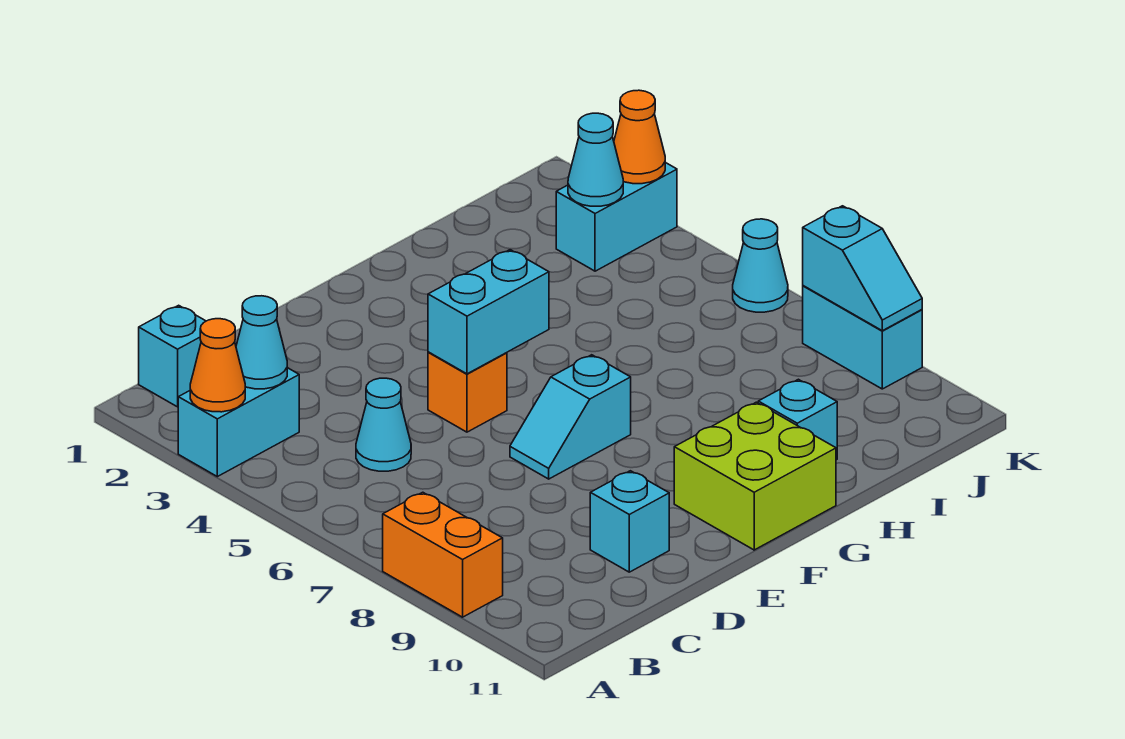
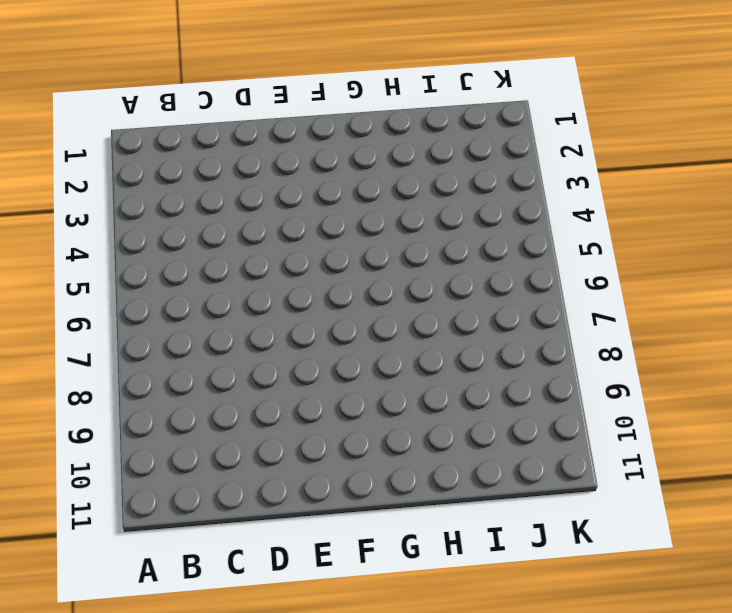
none -> cyan 1x2 brick [178,368,299,477]
none -> orange 1x2 brick [383,492,503,617]
none -> cyan 1x1 brick [139,305,206,407]

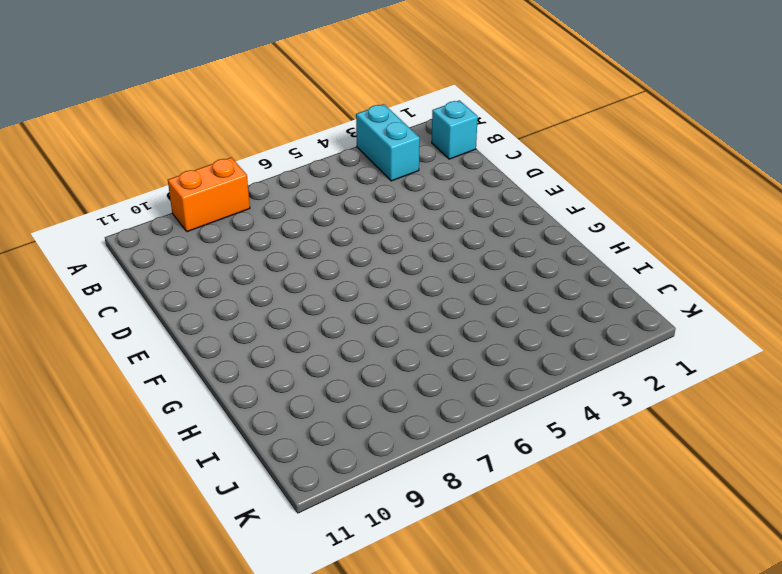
none -> cyan 1x1 cone [356,378,411,471]
none -> cyan 1x1 brick [590,471,669,572]
none -> orange 1x1 brick [428,352,507,432]

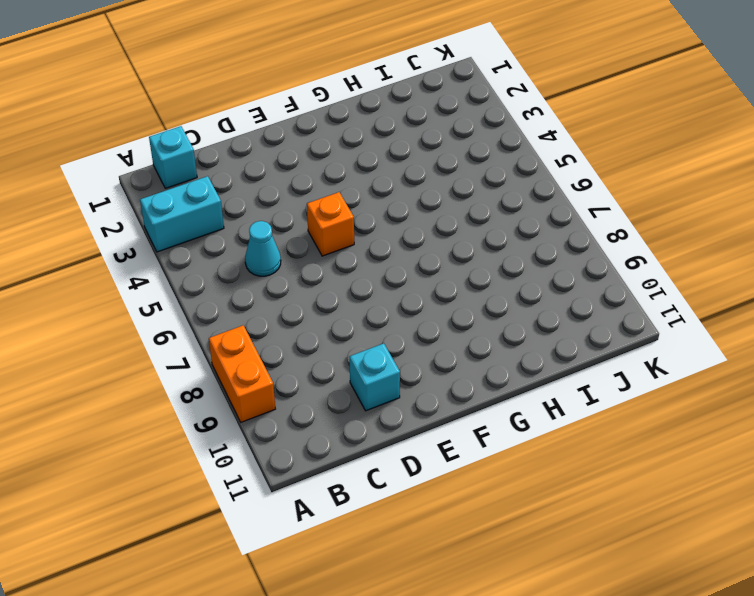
none -> cyan 1x2 slope [510,355,631,479]
none -> lime 2x2 brick [674,402,836,550]
none -> cyan 1x1 brick [758,379,837,460]

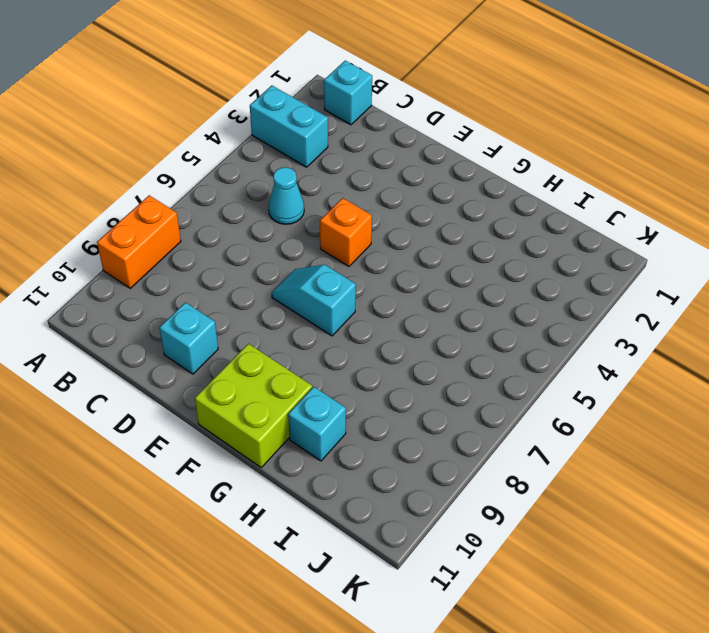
none -> cyan 1x2 brick [556,162,677,271]
none -> cyan 1x1 cone [733,219,788,312]
none -> cyan 1x2 brick [803,286,922,389]

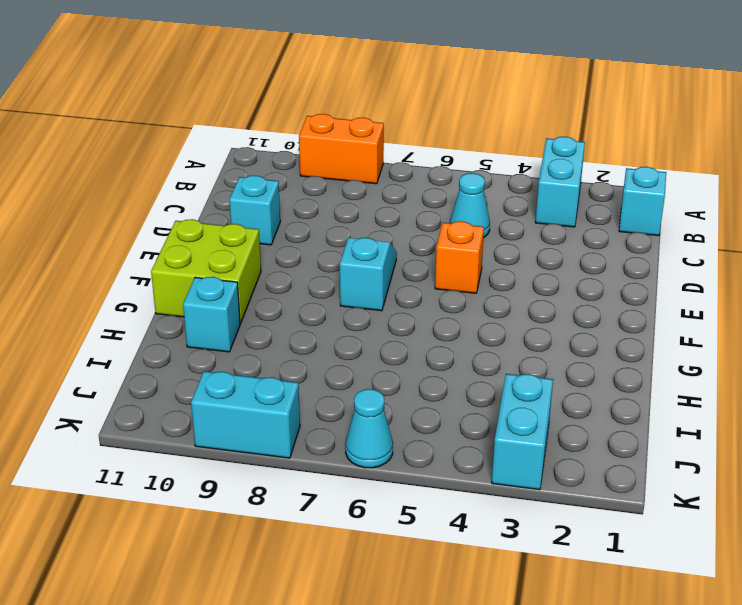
none -> orange 1x1 cone [190,319,245,412]
none -> cyan 1x1 cone [236,296,287,389]
none -> cyan 1x2 brick [428,250,549,374]

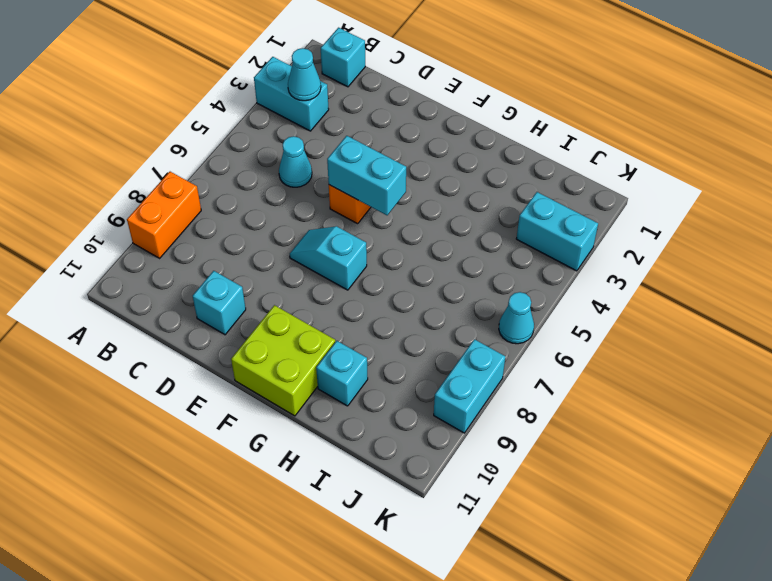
none -> orange 1x1 cone [190,319,245,412]
none -> cyan 1x1 cone [568,113,623,206]
none -> orange 1x1 cone [614,90,665,184]

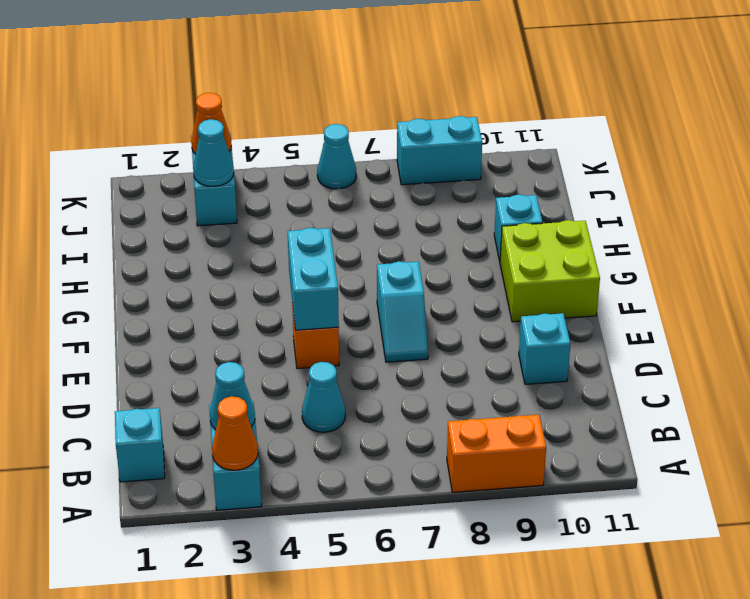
none -> cyan 1x2 slope [803,206,922,331]

